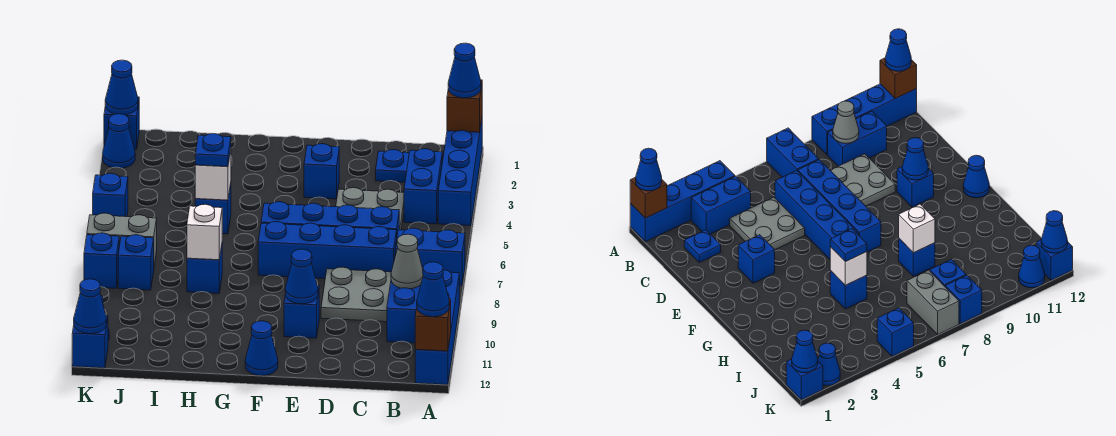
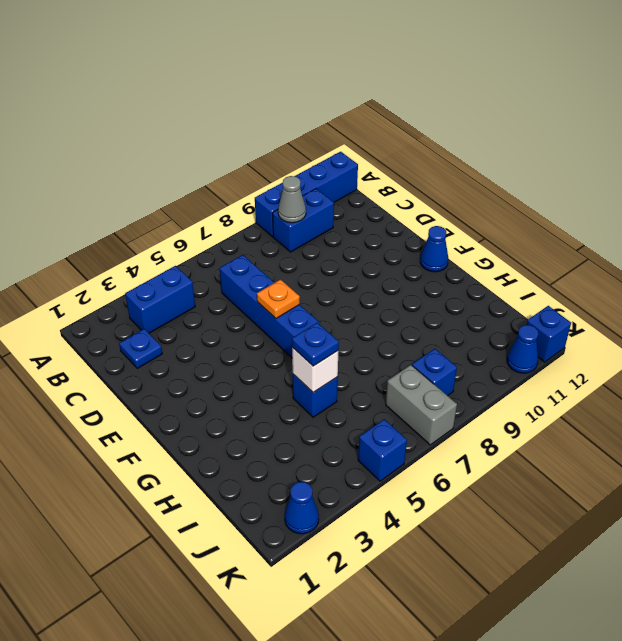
orange 1x1 plate [257,280,300,318] -> none
none -> blue 1x4 brick [438,120,482,226]
none -> blue 1x2 brick [395,228,465,285]
none -> grey 2x2 plate [336,188,404,230]
none -> blue 1x4 brick [258,222,397,279]

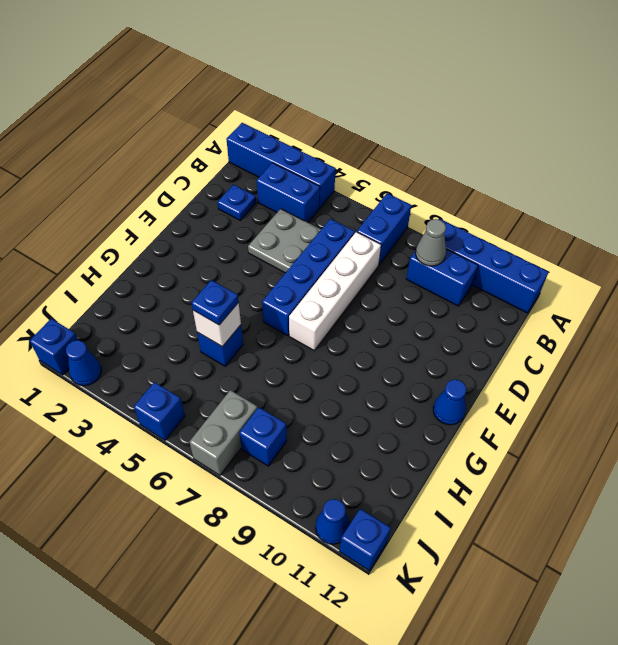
white 1x4 brick [289,232,381,350] -> blue 1x4 brick [258,222,397,279]
none -> grey 2x2 plate [321,267,391,322]
none -> blue 1x1 brick [304,144,339,199]
none -> blue 1x1 brick [284,286,319,338]
none -> blue 1x1 brick [187,246,222,293]

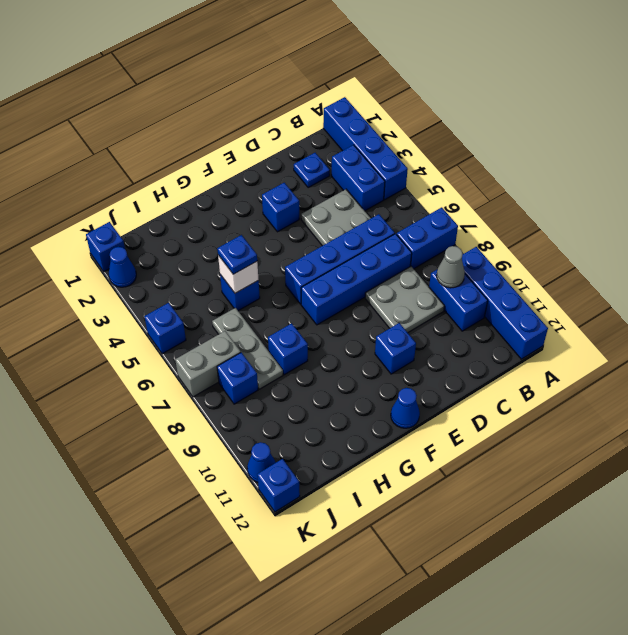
grey 1x3 plate [212,308,283,389] -> none
none -> blue 1x1 brick [84,233,119,288]
none -> brown 1x1 brick [447,80,482,132]
none -> brown 1x1 brick [415,299,451,351]
none -> blue 1x1 cone [285,249,318,304]

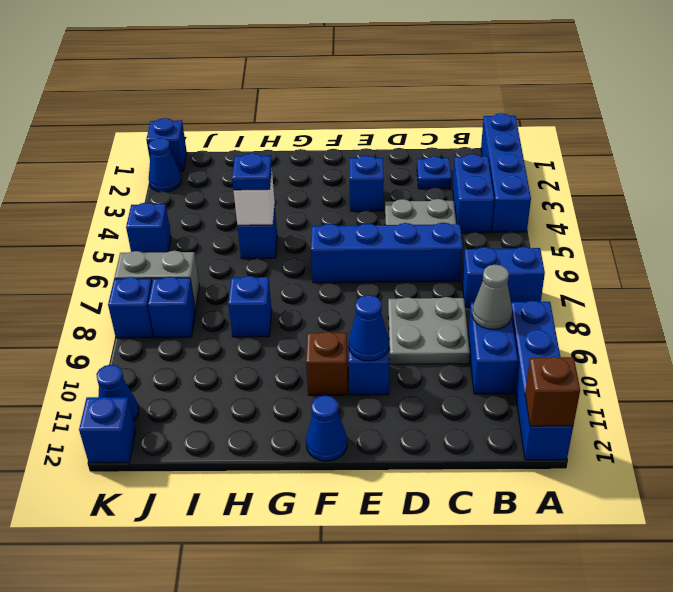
brown 1x1 brick [306,332,348,395] -> brown 1x1 brick moved to [447,80,482,132]
none -> blue 1x4 brick [258,222,397,279]
none -> white 1x1 brick [187,204,222,260]
none -> blue 1x1 cone [105,60,138,115]
none -> blue 1x1 cone [74,279,106,334]

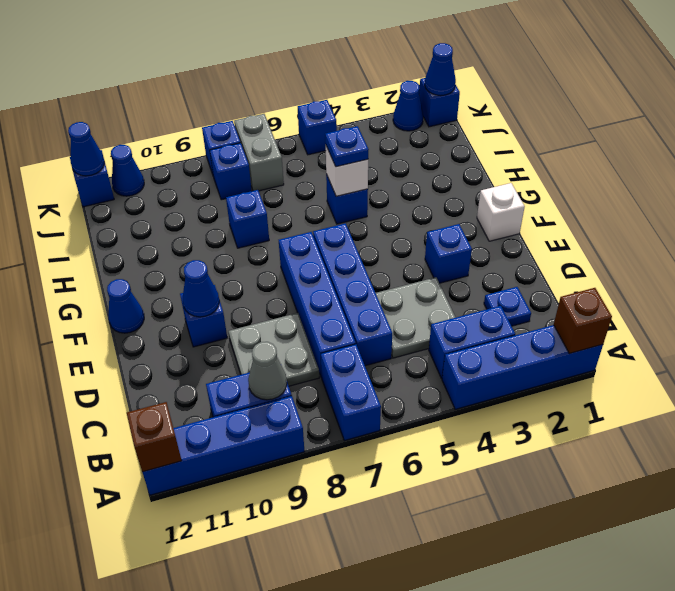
white 1x1 brick [477,183,525,241] -> white 1x1 brick moved to [187,204,222,260]
none -> blue 1x1 cone [448,43,481,98]
none -> blue 1x1 cone [417,262,449,317]

